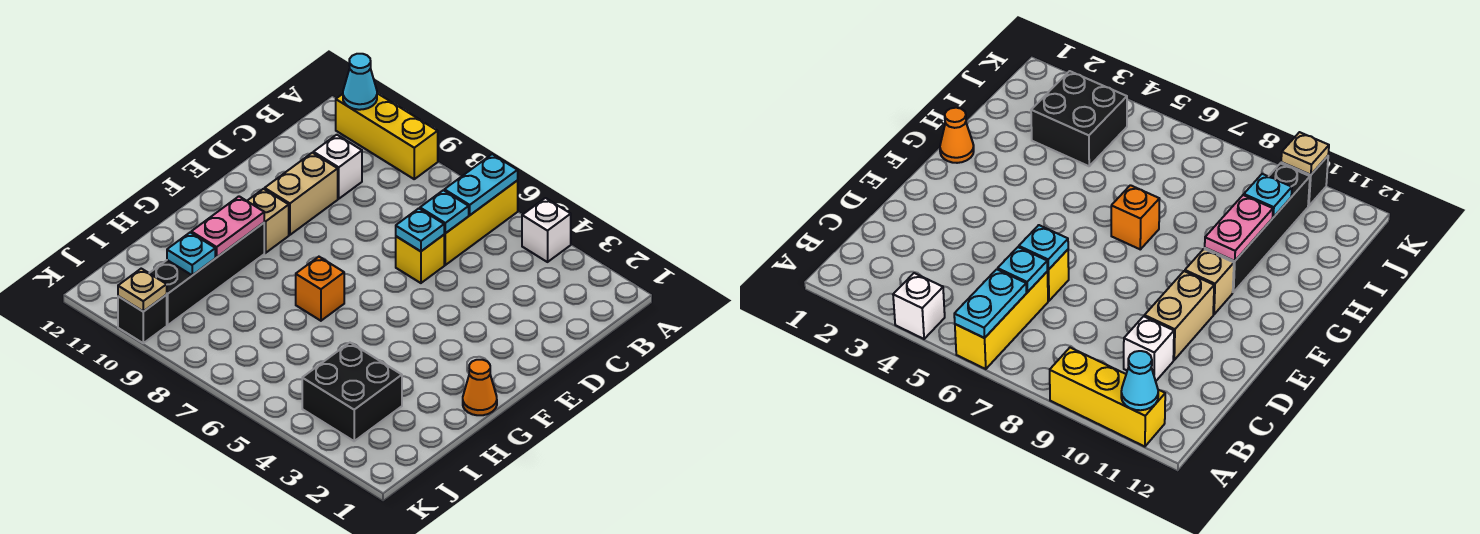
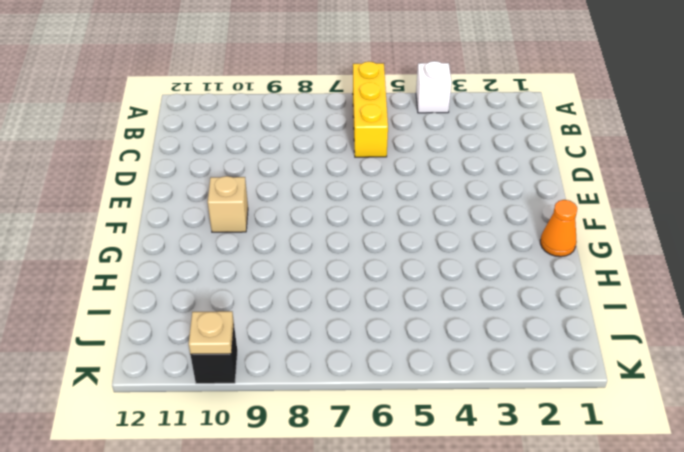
none -> yellow 1x3 brick [336,93,438,179]
none -> white 1x1 brick [313,135,362,199]
none -> yellow 1x1 brick [396,235,444,283]

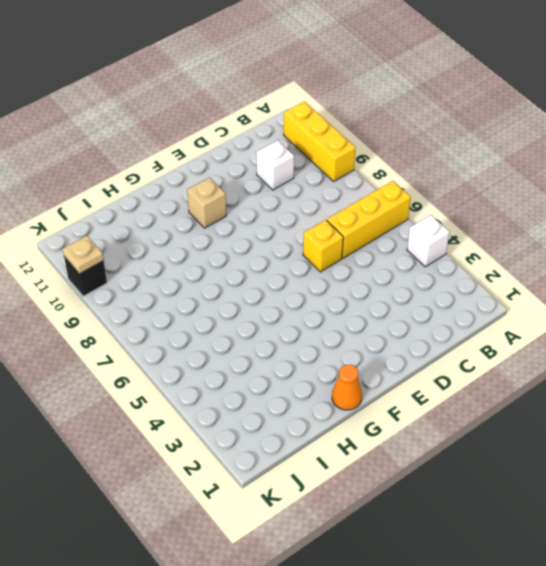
none -> tan 1x2 brick [265,153,338,235]
none -> orange 1x1 brick [296,257,344,321]
none -> black 1x4 brick [149,223,264,325]

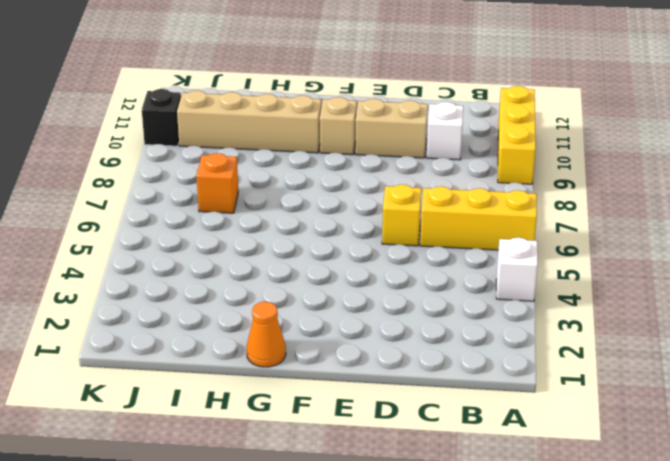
tan 1x4 brick [177,90,321,153] -> black 1x4 brick [149,223,264,325]
orange 1x1 brick [197,153,238,213] -> orange 1x1 brick moved to [296,257,344,321]
none -> black 2x2 brick [302,343,402,441]
none -> cyan 1x2 plate [444,154,518,215]
none -> cyan 1x1 cone [343,54,377,110]

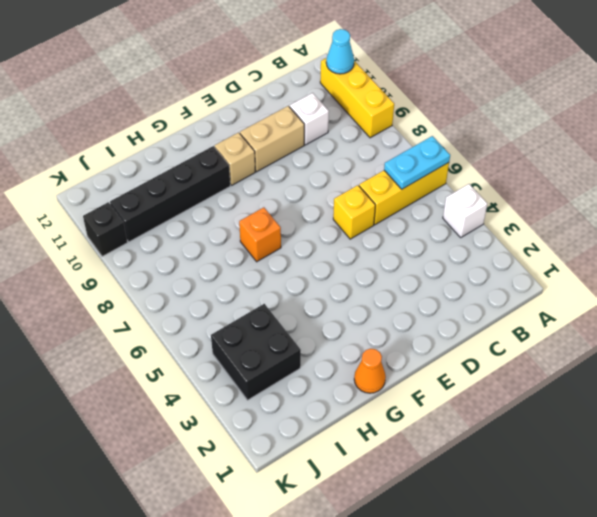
none -> cyan 1x1 plate [420,190,469,233]
none -> cyan 1x1 plate [396,208,444,251]
none -> pink 1x2 plate [191,196,264,257]

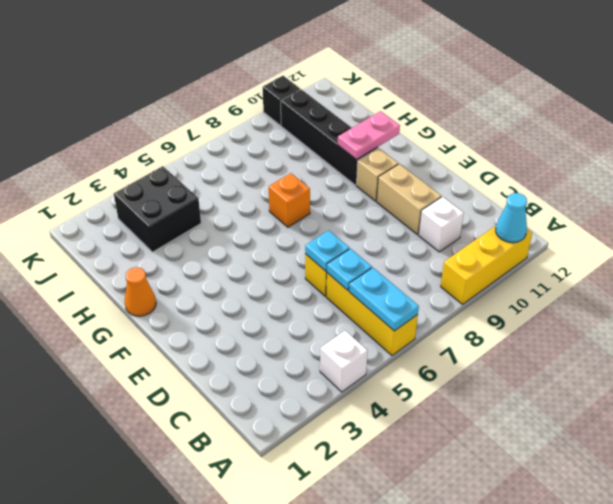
pink 1x2 plate [338,111,400,160] -> pink 1x2 plate turned to [191,196,264,257]
none -> cyan 1x1 plate [167,232,215,275]
none -> tan 1x1 plate [118,269,167,312]

